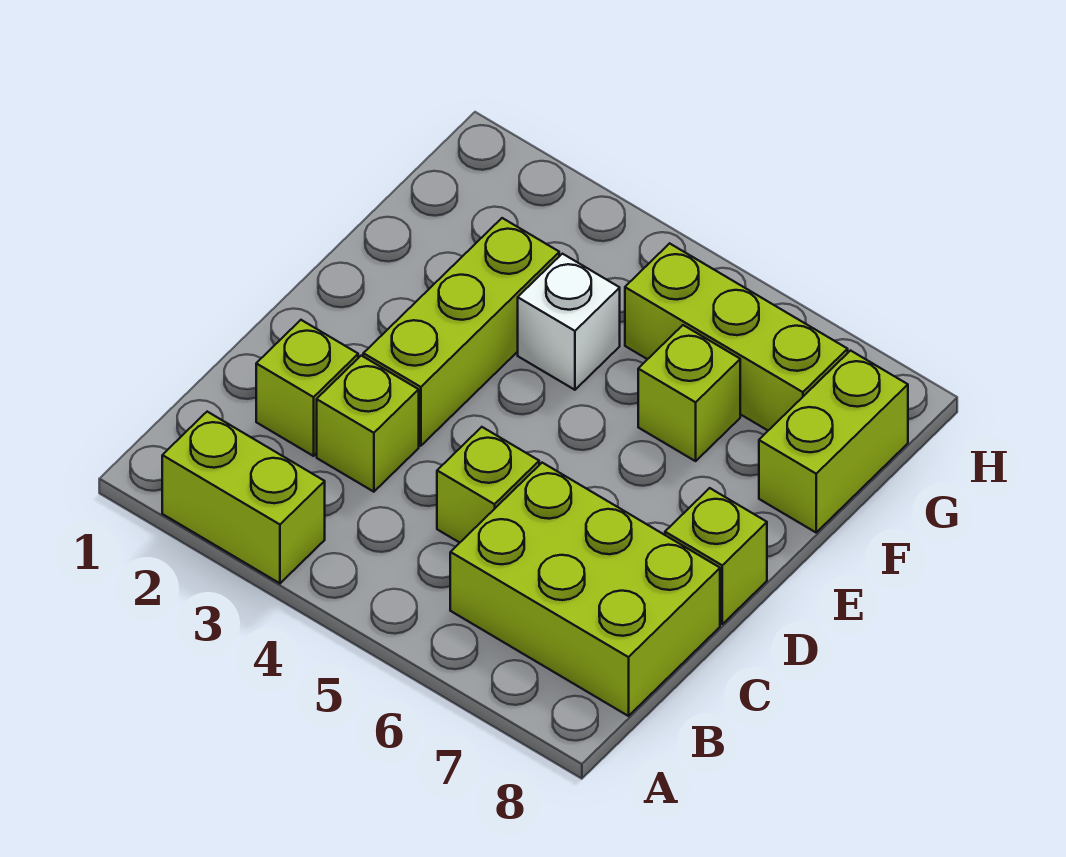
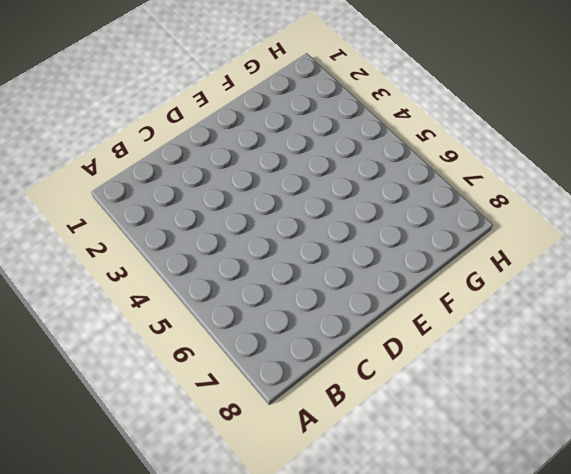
none -> lime 1x2 brick [162,412,325,583]
none -> lime 2x3 brick [450,463,720,716]

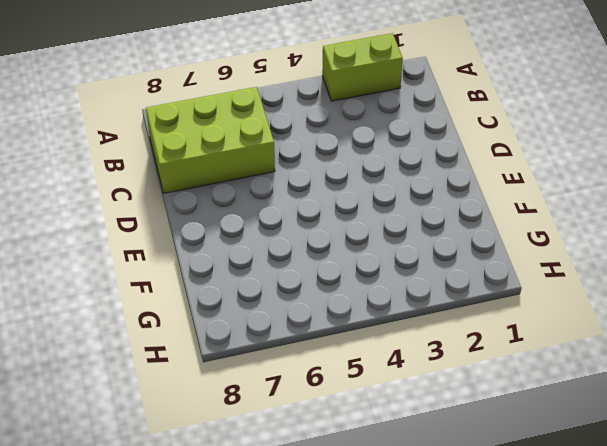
none -> lime 1x1 brick [256,320,358,456]
none -> lime 1x1 brick [317,356,419,492]

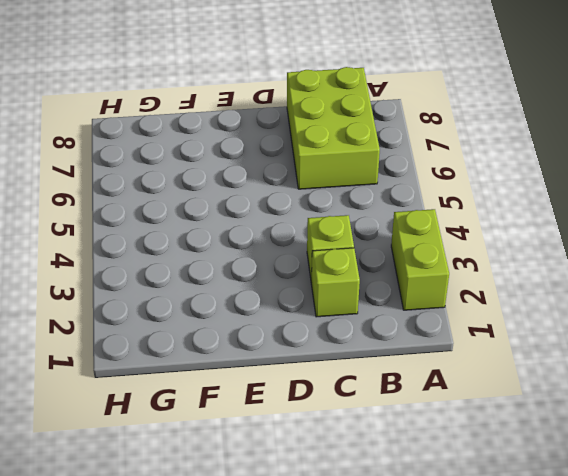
none -> lime 1x1 brick [437,427,539,543]
none -> lime 1x3 brick [363,218,559,446]

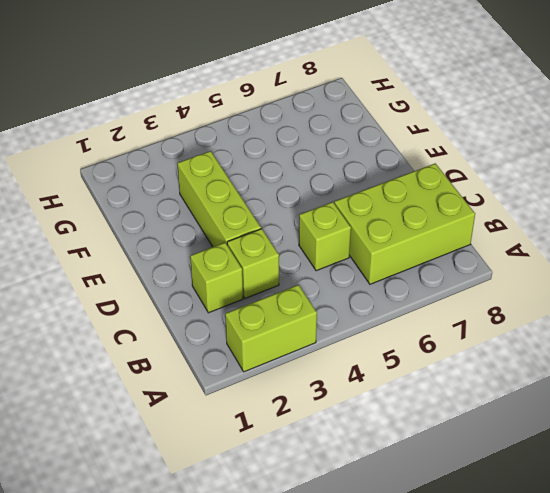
none -> lime 1x1 brick [665,488,767,624]
none -> white 1x1 brick [518,254,620,390]

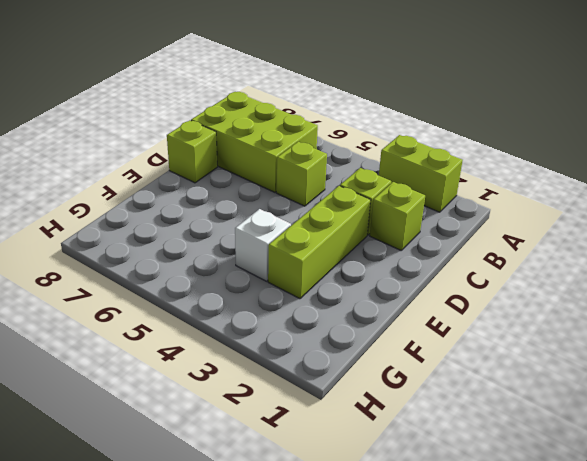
none -> lime 1x1 brick [638,325,740,461]
none -> lime 1x2 brick [759,351,908,532]

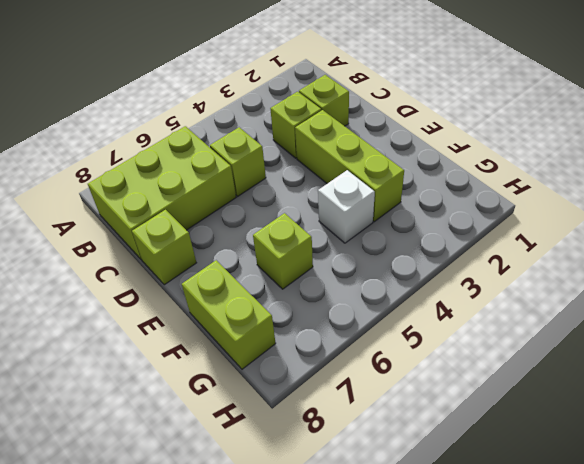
none -> lime 1x2 brick [162,412,325,583]
none -> lime 1x3 brick [625,243,848,430]

